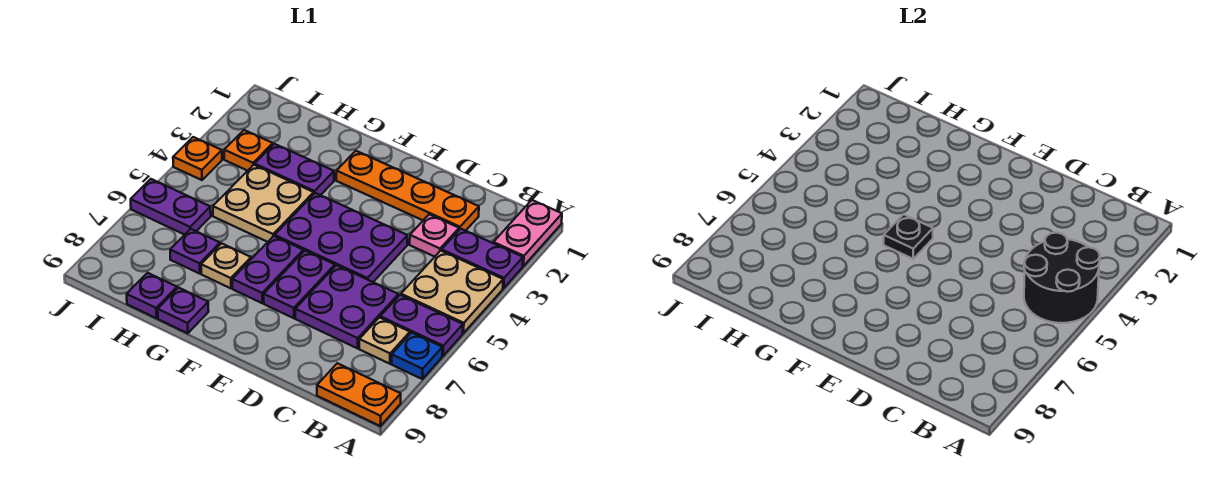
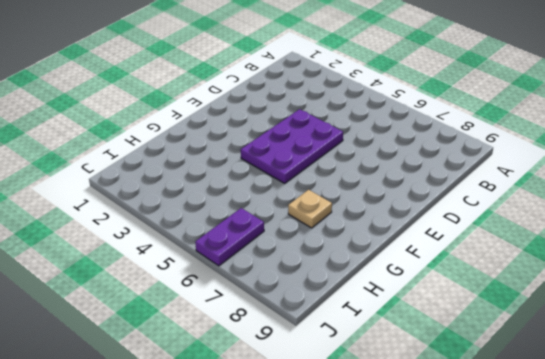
none -> pink 1x2 plate [493,200,562,266]
none -> purple 1x2 plate [442,229,523,288]
none -> tan 2x2 plate [401,251,503,333]

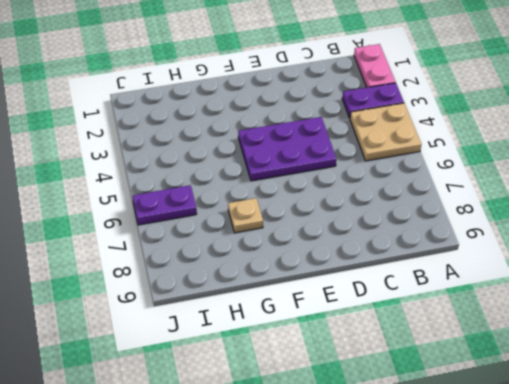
none -> purple 1x2 plate [380,295,463,356]
none -> blue 1x1 plate [392,333,442,379]
none -> orange 1x2 plate [317,363,401,426]

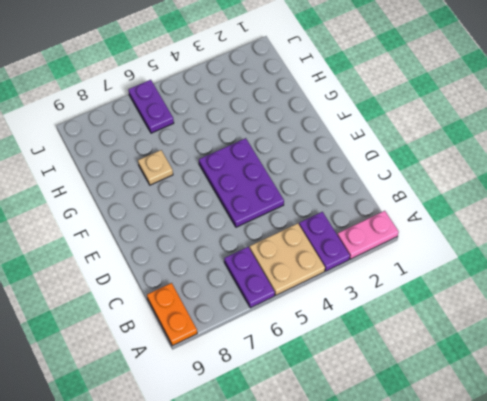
none -> blue 1x1 plate [392,333,442,379]
none -> tan 1x1 plate [359,317,410,364]
none -> orange 1x4 plate [336,151,479,231]

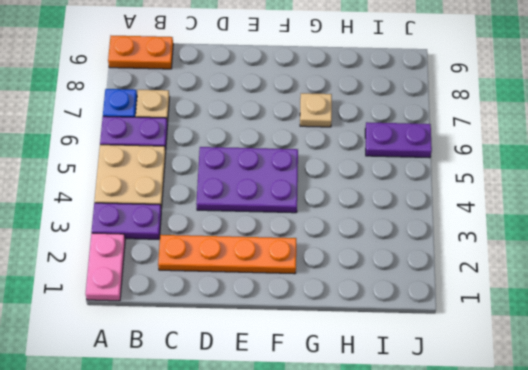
none -> pink 1x1 plate [410,214,459,257]
none -> purple 2x2 plate [295,265,398,348]
none -> purple 1x2 plate [264,251,335,318]

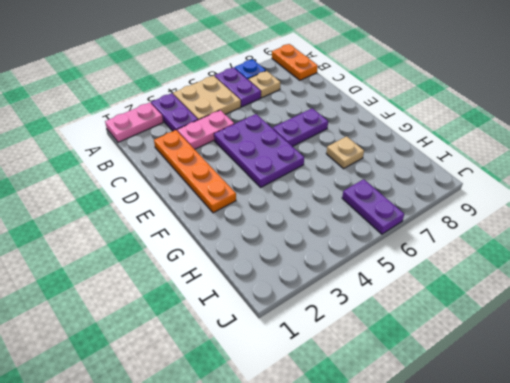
pink 1x2 plate [177,110,234,149] -> pink 1x1 plate [410,214,459,257]
none -> purple 2x2 plate [295,265,398,348]
none -> purple 1x2 plate [232,236,303,303]
none -> purple 1x2 plate [255,144,334,195]

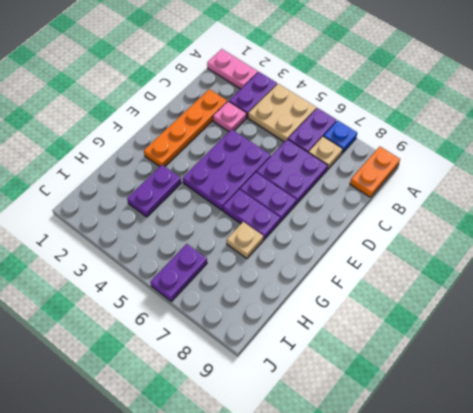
none -> tan 2x2 plate [213,165,314,242]
none -> purple 1x1 plate [158,288,209,333]
none -> purple 1x1 plate [170,229,220,274]

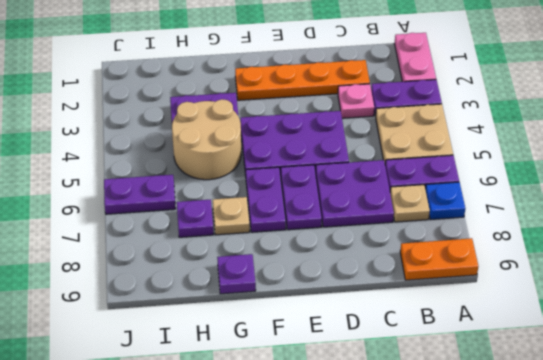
tan 2x2 round brick [172,99,241,180] -> tan 2x2 plate [213,165,314,242]
none -> purple 1x1 plate [127,273,177,318]
none -> orange 1x1 plate [224,130,273,171]
none -> orange 1x1 plate [173,137,222,180]

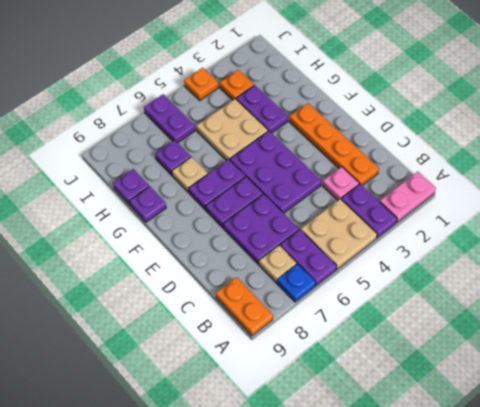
none -> black 2x2 round brick [1024,233,1100,323]
none -> black 1x1 plate [884,214,933,259]

